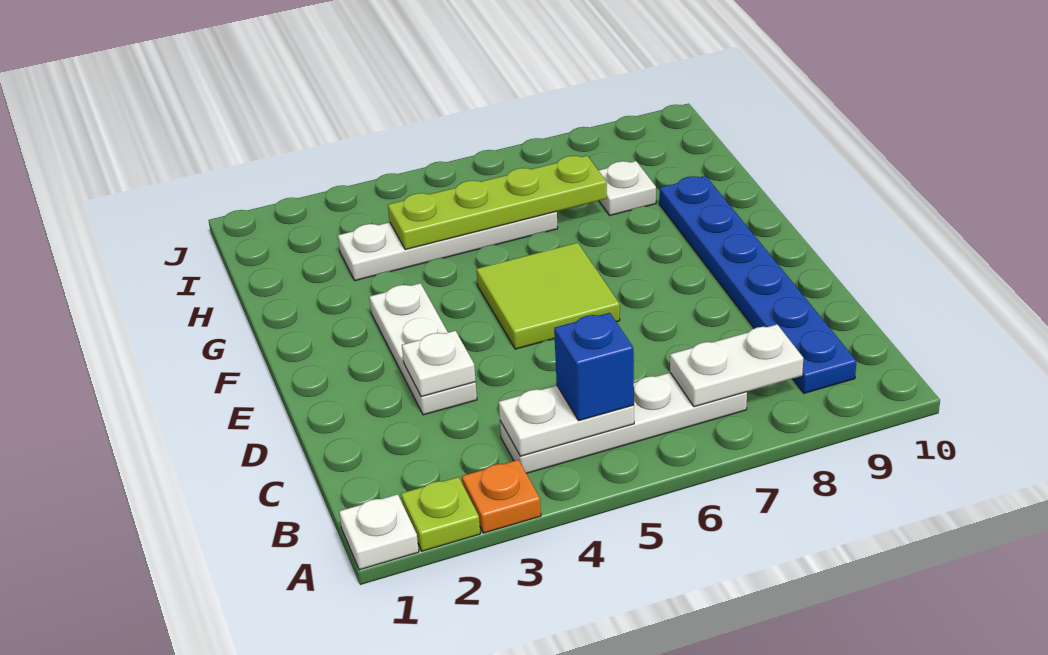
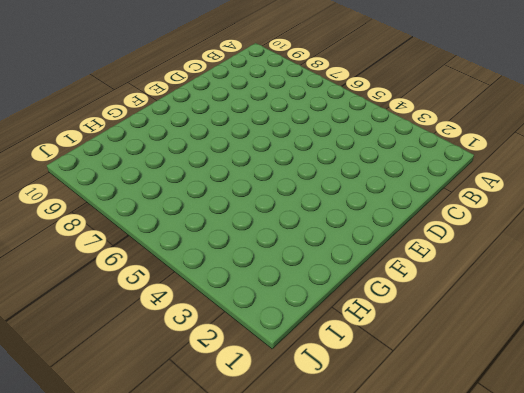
none -> white 1x1 plate [339,494,419,570]
none -> lime 1x1 plate [401,477,480,551]
none -> orange 1x1 plate [462,460,541,533]

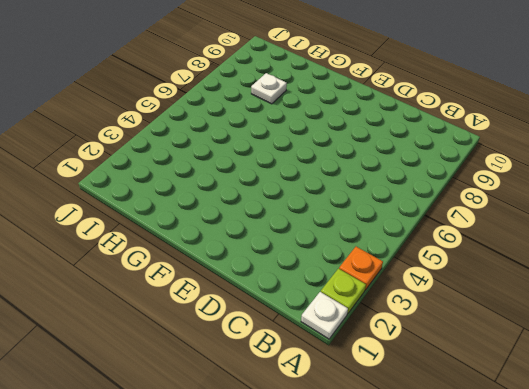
none -> white 1x4 plate [500,373,747,473]
none -> blue 1x6 plate [659,176,857,393]
none -> white 1x3 plate [369,283,477,415]

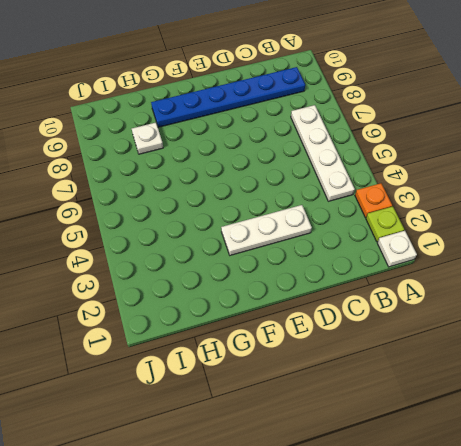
none -> lime 2x2 tile [476,243,620,349]
none -> white 1x4 plate [338,211,558,281]
none -> white 1x2 plate [499,385,634,456]

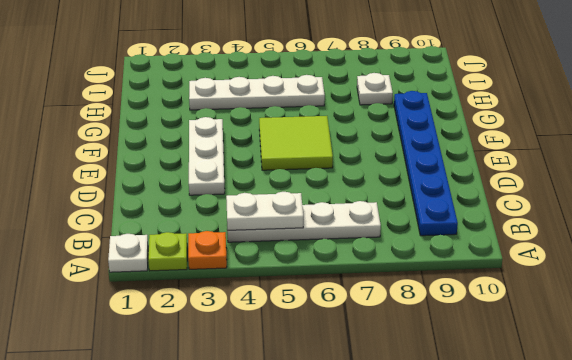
none -> white 1x2 plate [670,324,803,407]
none -> white 1x1 plate [402,331,476,397]
none -> lime 1x4 plate [388,156,607,250]

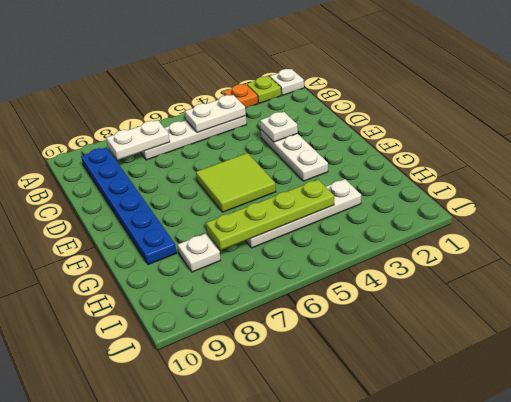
none -> blue 1x1 brick [554,313,634,421]

